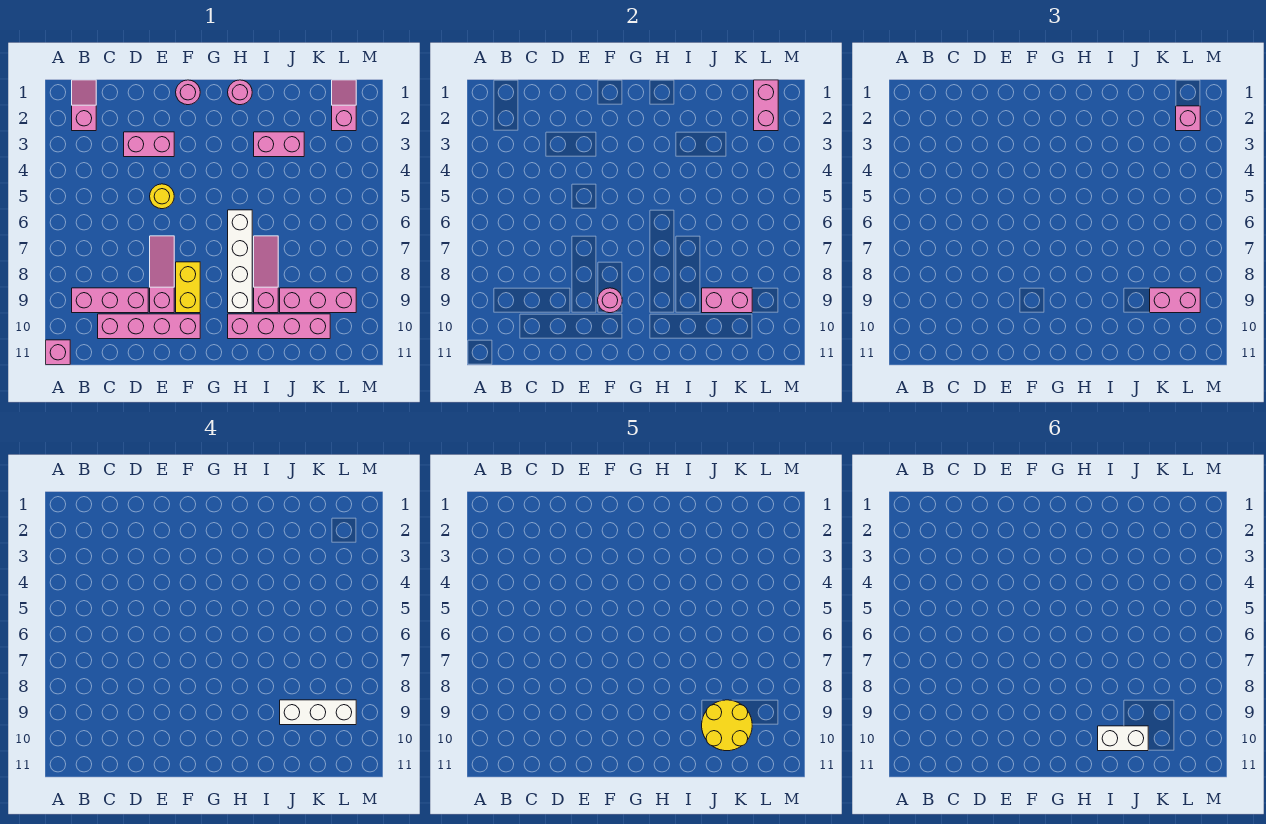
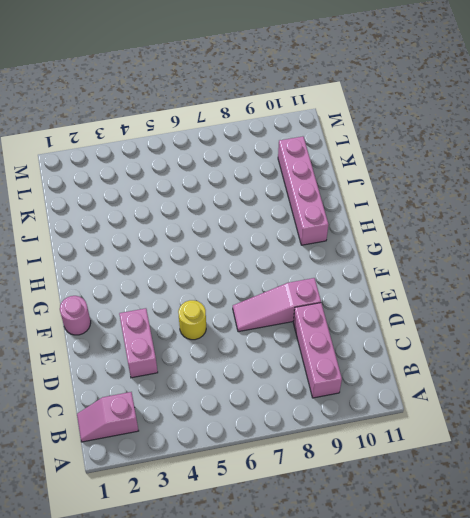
none -> pink 1x1 brick [46,340,70,365]
none -> pink 1x4 brick [98,314,200,339]
none -> yellow 1x2 brick [176,262,200,313]

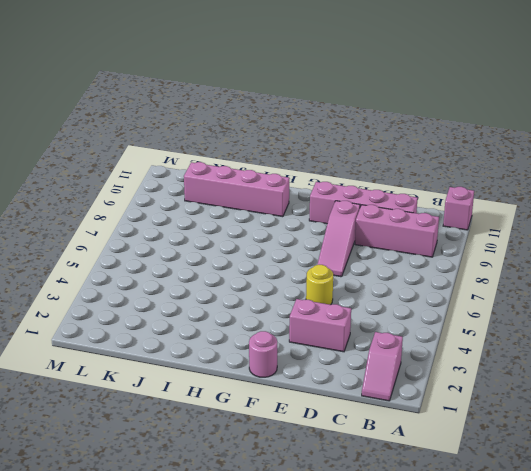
none -> yellow 1x2 brick [176,262,200,313]
none -> pink 1x1 round brick [228,80,252,105]
none -> white 1x4 brick [228,210,252,313]

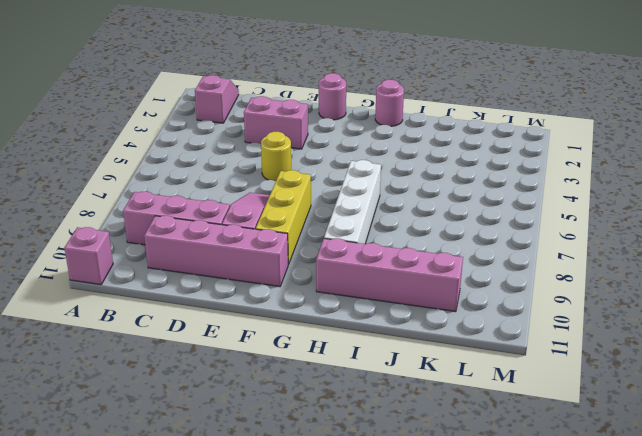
yellow 1x3 brick [256,170,311,264] -> yellow 1x2 brick [176,262,200,313]
none -> pink 1x2 brick [254,132,304,157]
none -> pink 1x3 slope [254,236,278,313]
none -> pink 1x3 brick [280,288,356,313]

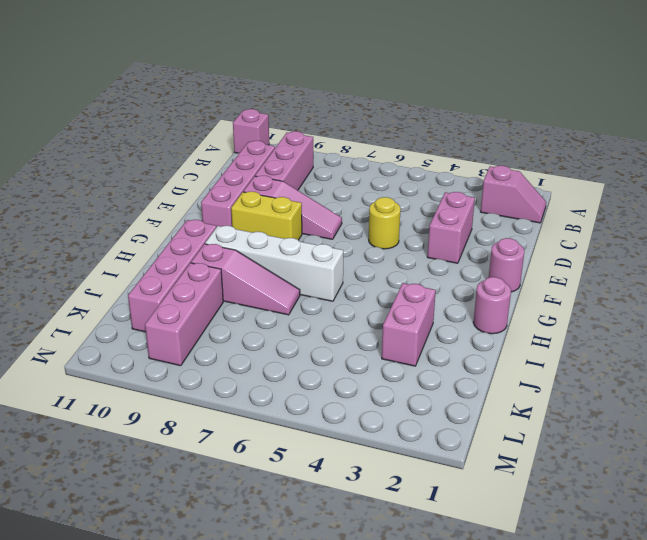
none -> pink 1x2 slope [332,80,356,131]
none -> pink 1x1 round brick [598,288,622,313]
none -> pink 1x2 brick [702,288,752,313]

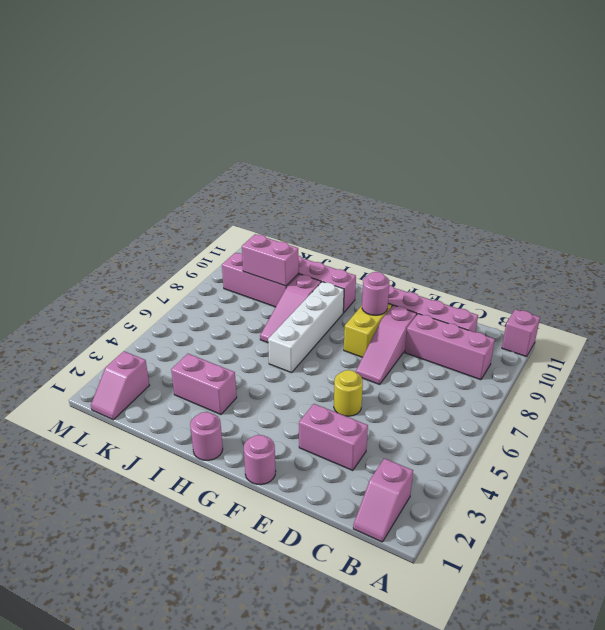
none -> pink 1x2 brick [754,80,778,131]
none -> pink 1x2 brick [1150,288,1200,313]
none -> pink 1x1 brick [1176,106,1200,131]

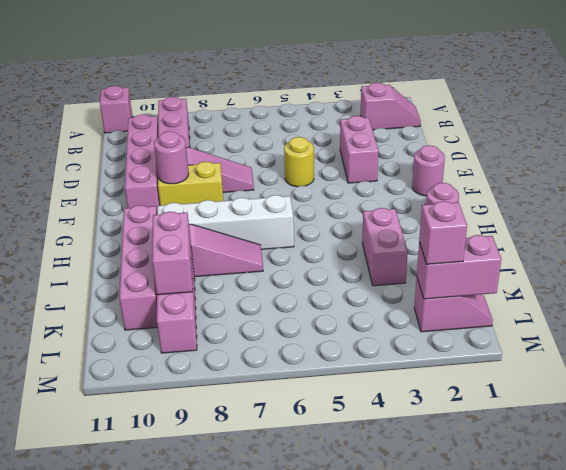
none -> pink 1x2 brick [1150,288,1200,313]
none -> white 1x3 brick [280,700,356,725]
none -> yellow 2x2 round brick [702,700,752,751]

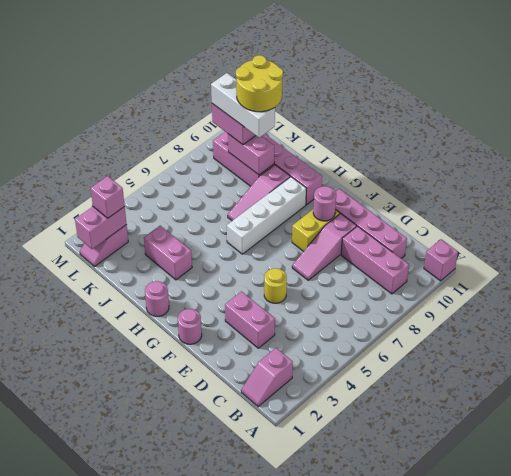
none -> white 1x2 brick [1098,726,1148,751]

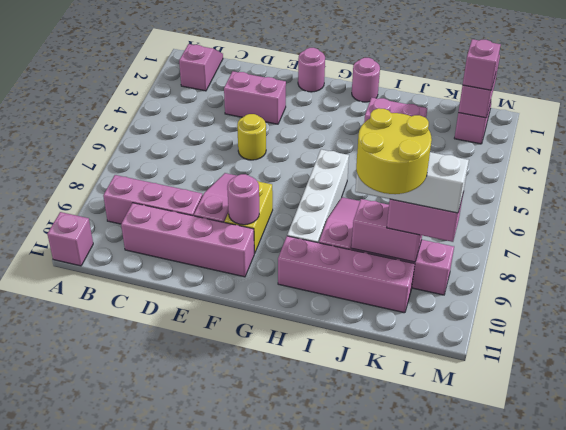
none -> white 1x2 brick [1098,726,1148,751]

